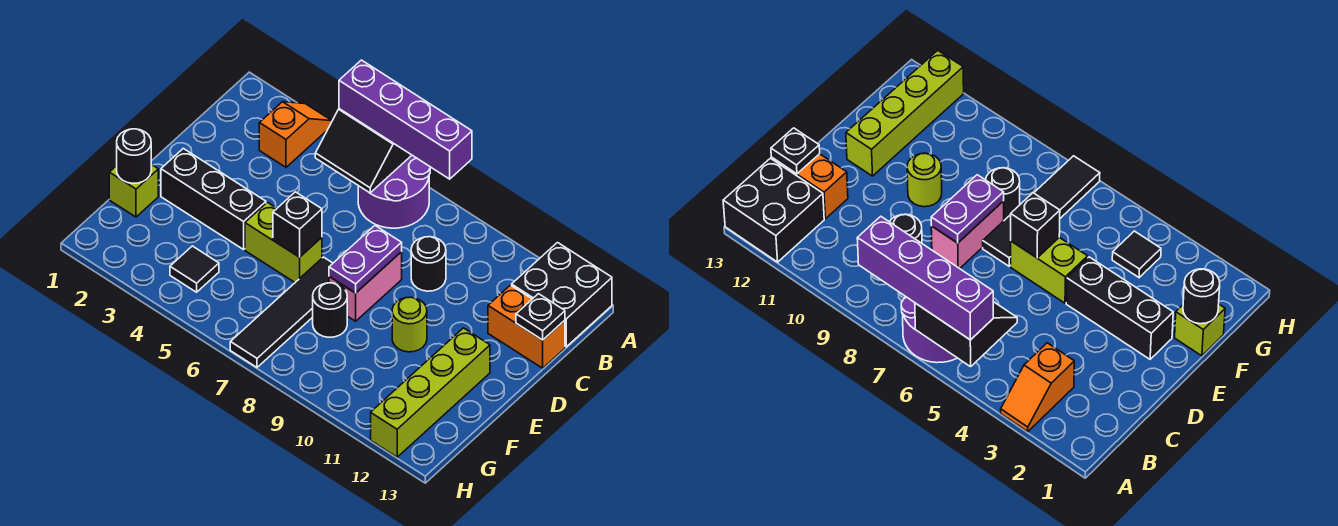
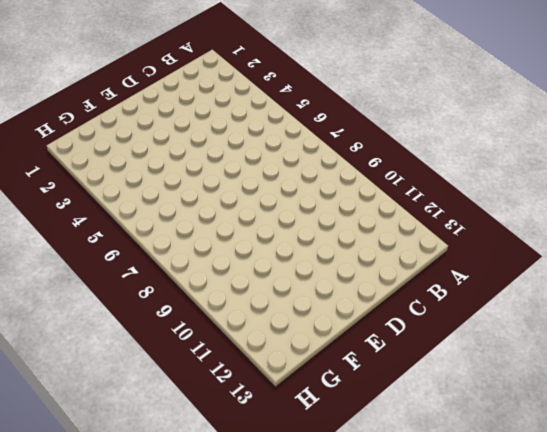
none -> orange 1x2 slope [259,102,332,167]
none -> purple 2x2 round brick [358,155,430,228]
none -> black 2x2 brick [512,243,612,347]

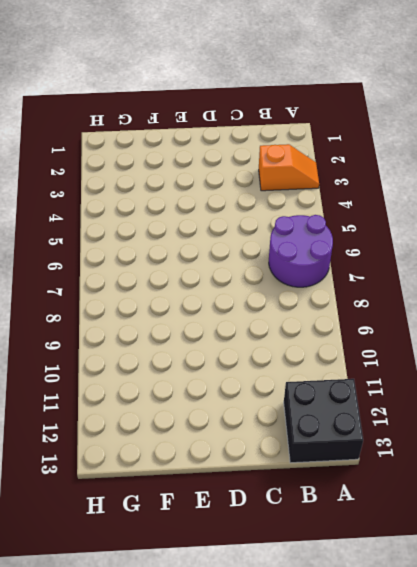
none -> black 1x1 round brick [411,237,446,291]
none -> orange 1x2 brick [488,285,565,368]
none -> pink 1x2 brick [329,252,402,321]

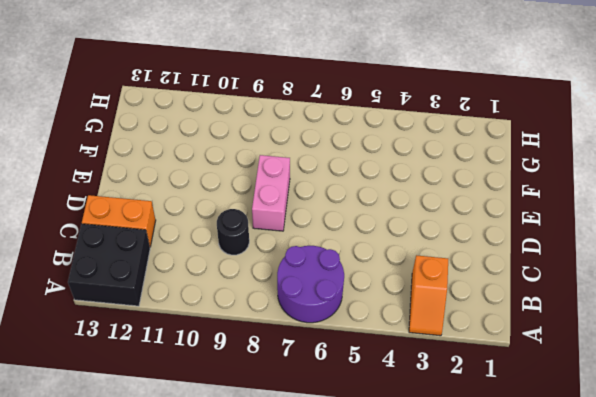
none -> black 1x3 brick [161,148,266,249]
none -> lime 1x2 brick [245,202,322,282]
none -> black 1x4 tile [230,257,333,367]

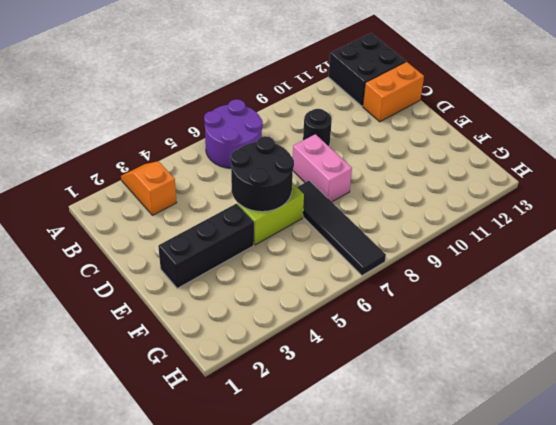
black 2x2 round brick [230,136,294,212] -> black 1x1 brick [273,192,322,257]
none -> lime 1x1 round brick [392,297,427,352]
none -> lime 1x4 brick [371,328,490,457]
none -> lime 1x1 brick [109,164,158,217]

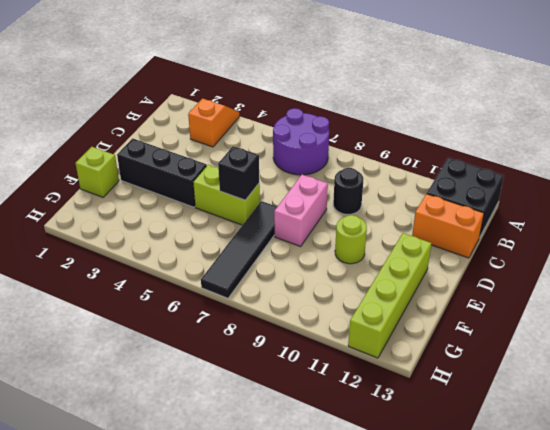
none -> black 1x1 round brick [313,283,347,337]
none -> black 1x1 tile [170,246,219,292]
none -> black 2x2 slope [315,109,412,193]

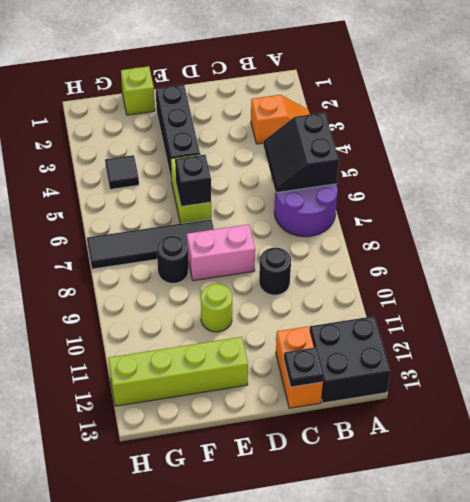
none -> purple 1x2 plate [329,226,402,293]
none -> black 1x1 round brick [117,129,151,183]
none -> purple 1x4 brick [339,60,472,179]

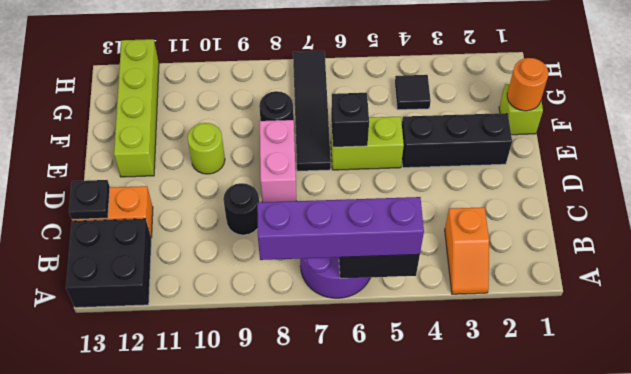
orange 1x1 round brick [507,58,548,111] -> black 1x1 round brick [117,129,151,183]
none -> purple 1x2 plate [329,226,402,293]

